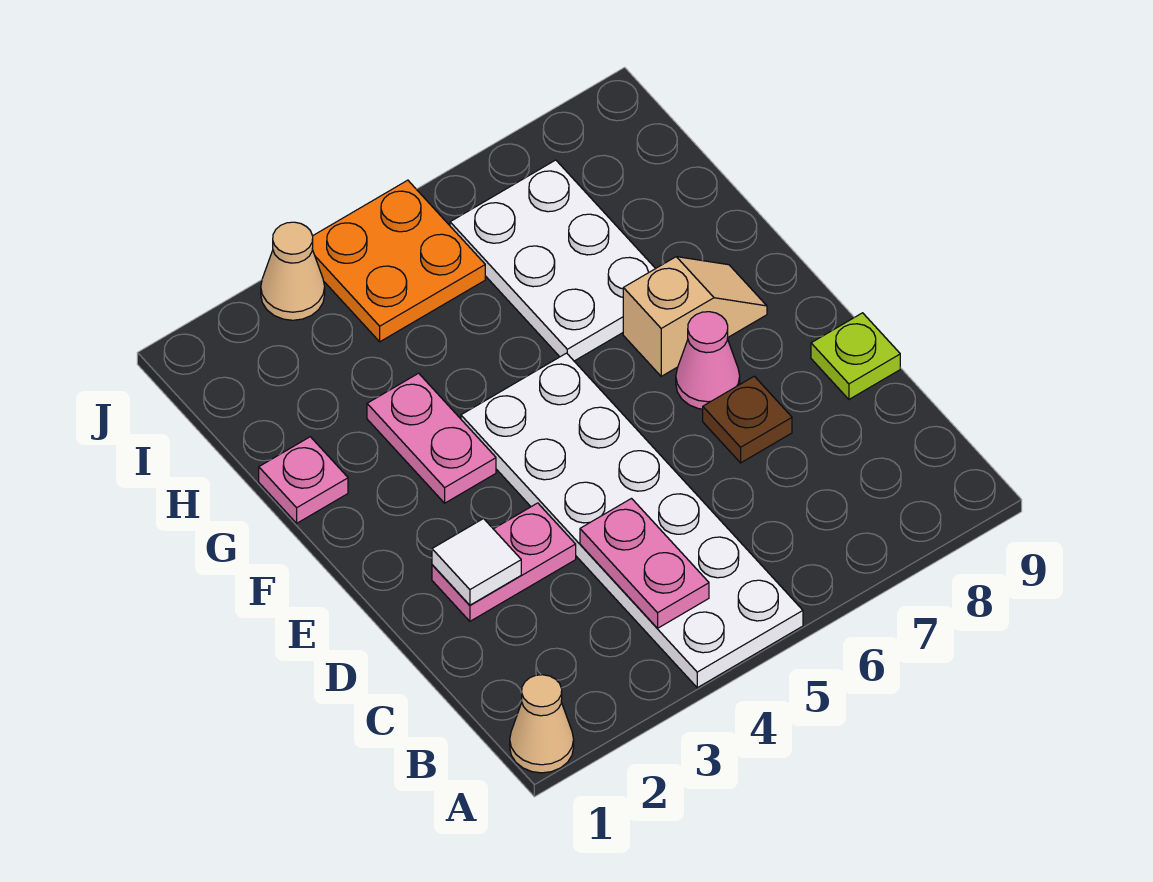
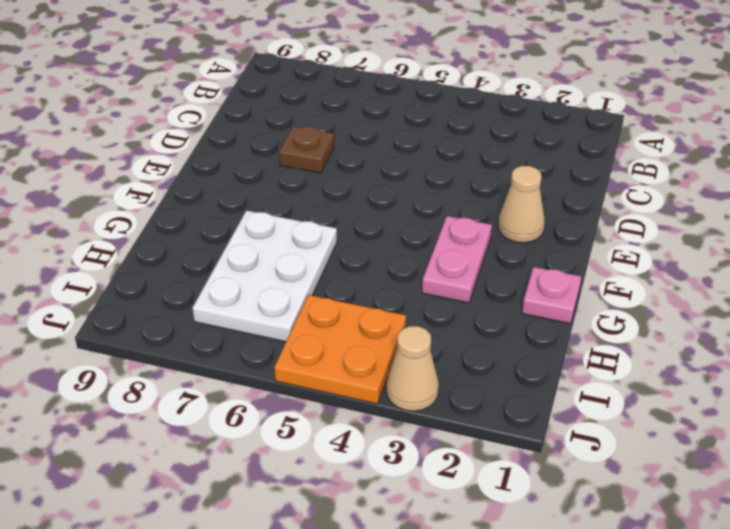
tan 1x1 cone [498,166,545,243] -> tan 1x1 cone moved to [510,675,574,773]
none -> white 2x6 plate [461,353,803,688]
none -> pink 1x2 plate [432,503,576,621]
none -> lime 1x1 plate [811,313,900,399]

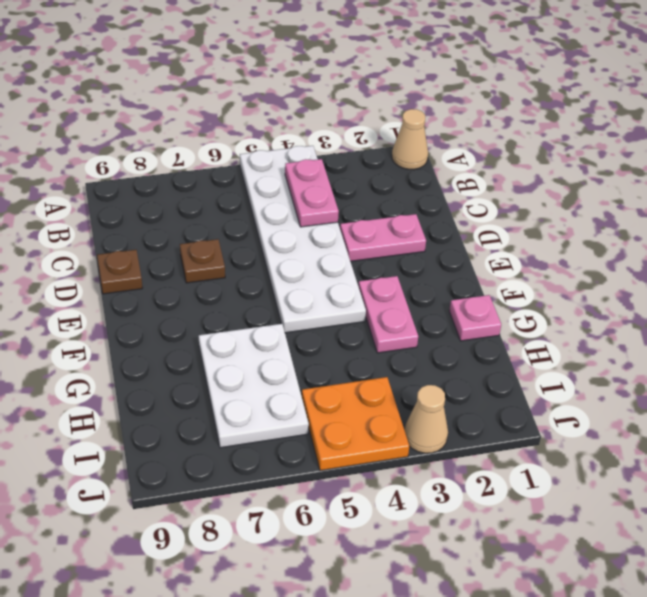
brown 1x1 plate [97,250,142,294] -> lime 1x1 plate [811,313,900,399]
none -> pink 1x1 cone [676,312,740,409]
none -> tan 1x2 slope [623,257,767,376]
none -> white 1x1 tile [432,519,521,605]

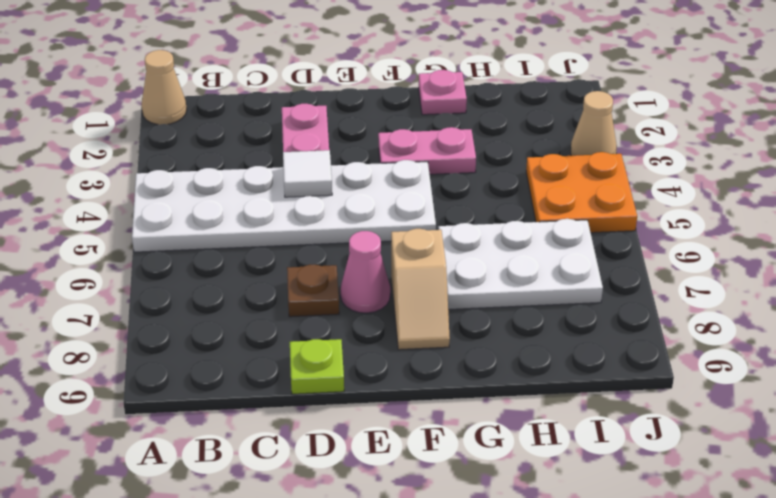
white 1x1 tile [283,150,332,197] -> white 1x1 tile moved to [432,519,521,605]
none -> pink 1x2 plate [580,499,709,628]

